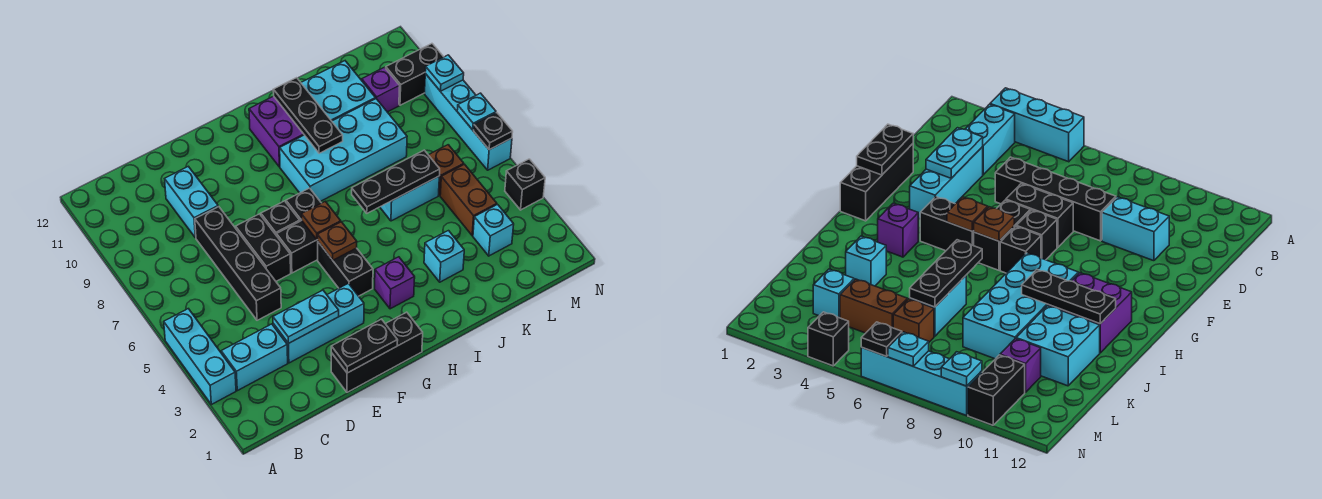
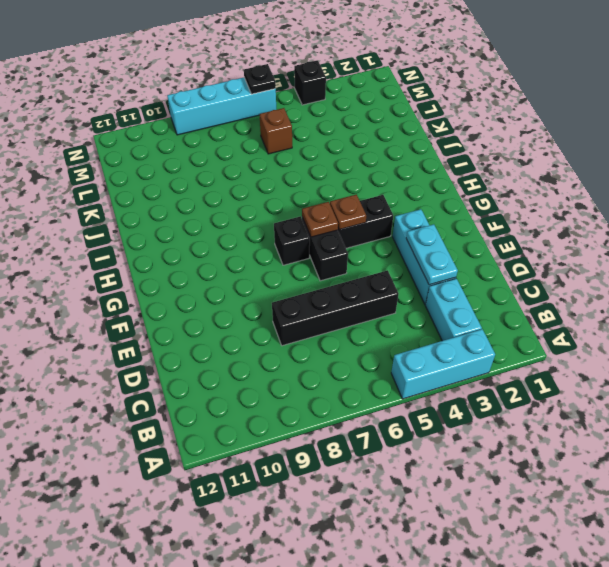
none -> cyan 1x2 brick [165,166,218,238]
none -> black 1x3 brick [331,312,423,392]
none -> black 1x2 brick [236,214,291,281]
none -> black 1x1 brick [261,201,300,236]

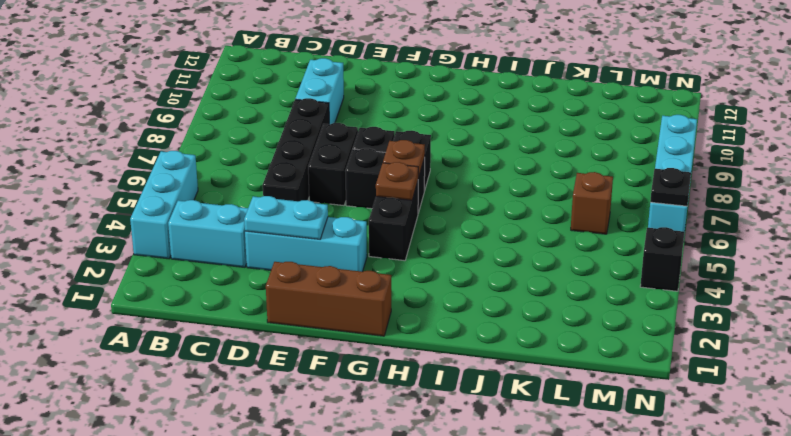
brown 1x3 brick [266,262,391,336] -> black 1x3 brick [331,312,423,392]
none -> purple 1x1 brick [375,257,415,309]
none -> cyan 2x4 brick [280,99,407,201]
none -> purple 2x2 brick [249,96,304,167]
none -> cyan 1x1 brick [424,231,464,282]

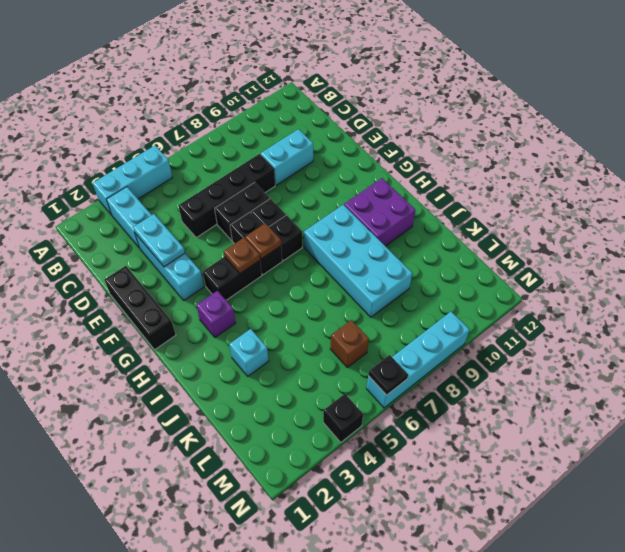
none -> cyan 1x2 brick [380,176,439,221]
none -> cyan 2x2 brick [301,61,375,121]
none -> cyan 1x1 brick [473,205,514,256]
none -> brown 1x2 brick [440,164,497,236]

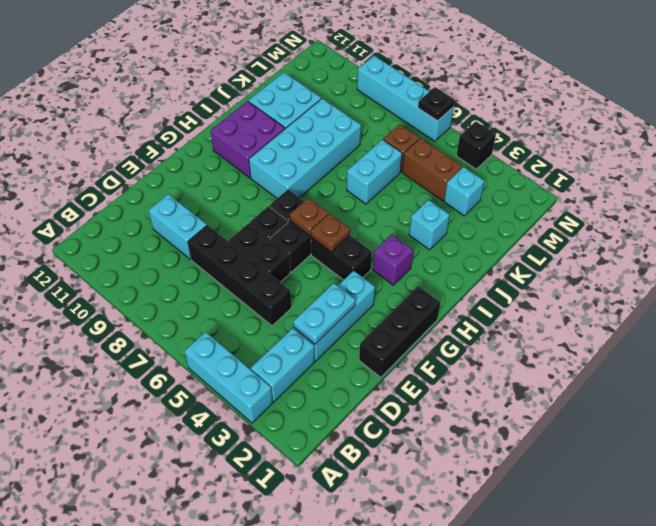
none -> purple 1x1 brick [362,67,400,112]
none -> black 1x2 brick [386,44,443,105]
none -> black 1x2 plate [331,319,398,373]
none -> black 1x3 plate [352,150,440,213]

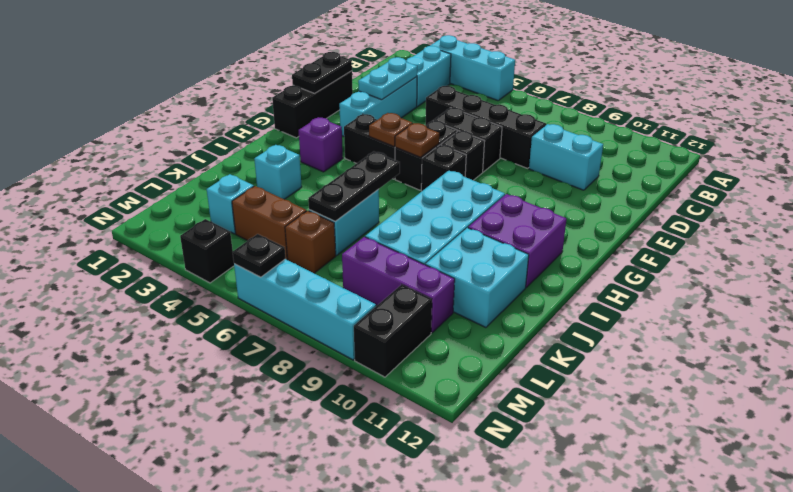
purple 1x3 brick [342,237,455,333] -> purple 1x1 brick [362,67,400,112]
none -> black 1x3 plate [273,78,343,153]
none -> cyan 1x1 plate [457,93,496,130]
none -> cyan 1x1 plate [425,55,464,91]

